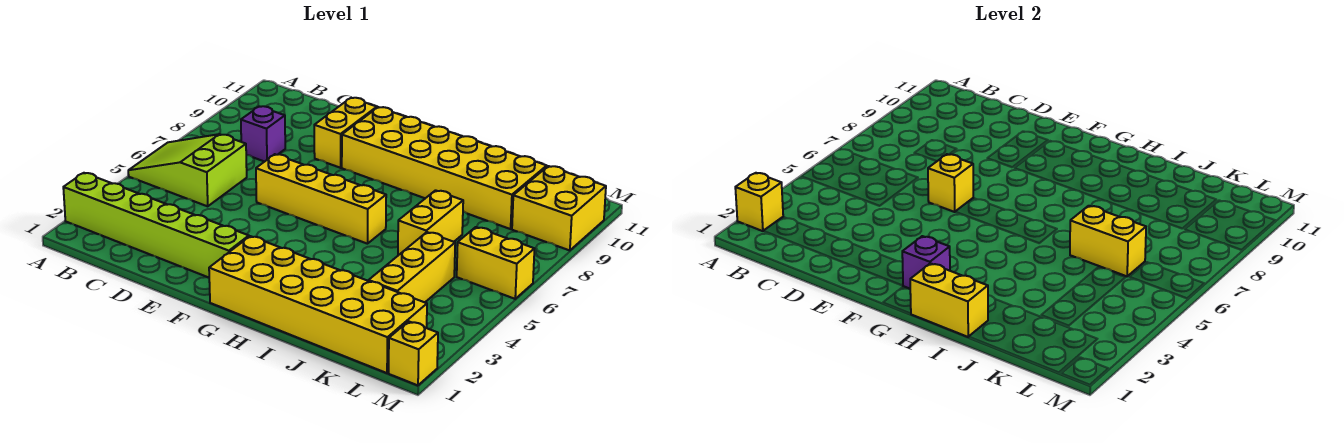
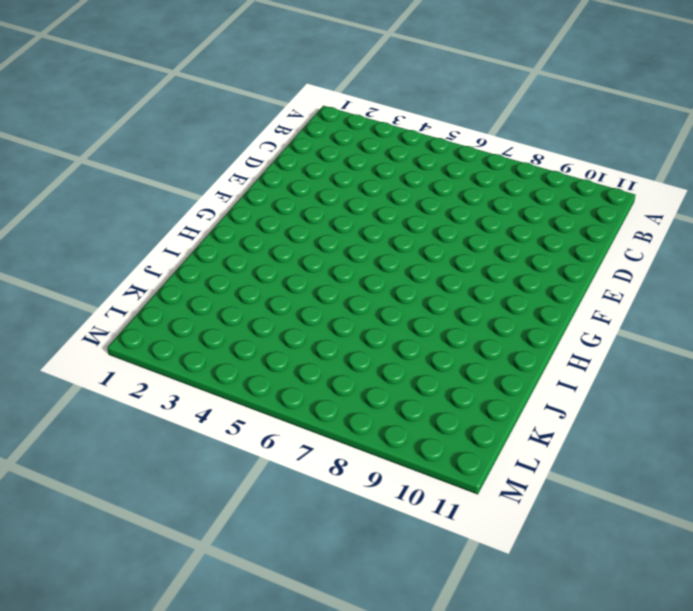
none -> lime 1x6 brick [63,173,249,278]
none -> lime 2x3 slope [128,134,247,206]
none -> purple 1x1 brick [241,106,285,162]

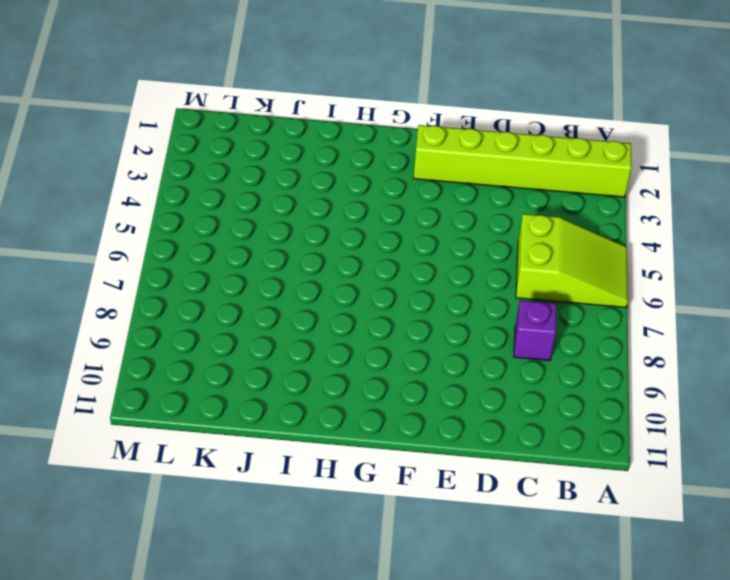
none -> yellow 1x4 brick [256,154,386,244]
none -> yellow 1x2 brick [314,98,377,168]
none -> yellow 2x6 brick [342,107,547,229]

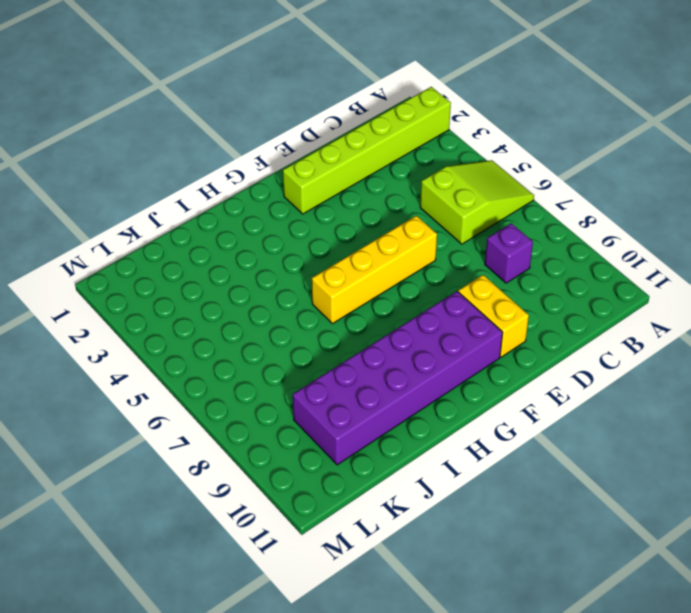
purple 2x6 brick [293,291,503,465] -> yellow 2x6 brick [342,107,547,229]
none -> yellow 2x6 brick [209,236,427,373]
none -> yellow 1x2 brick [398,190,463,255]
none -> yellow 1x3 brick [369,232,455,302]

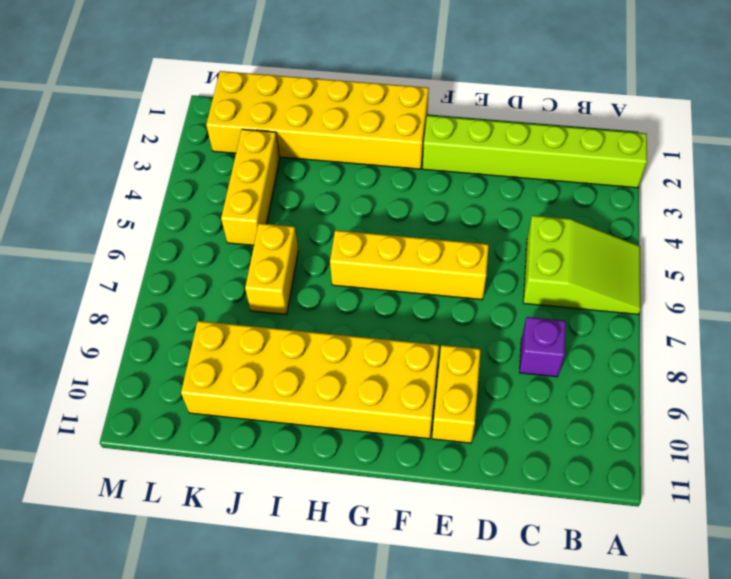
none -> yellow 1x2 brick [457,227,534,299]
none -> yellow 2x2 brick [512,166,606,250]
none -> yellow 1x1 brick [389,321,438,385]

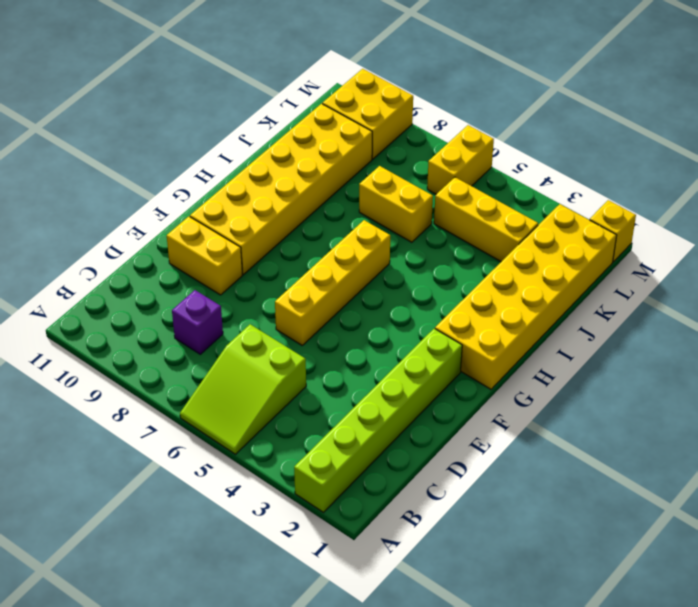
none -> yellow 1x1 brick [735,173,783,231]
none -> yellow 1x1 brick [928,154,973,212]
none -> purple 1x1 brick [902,236,950,289]

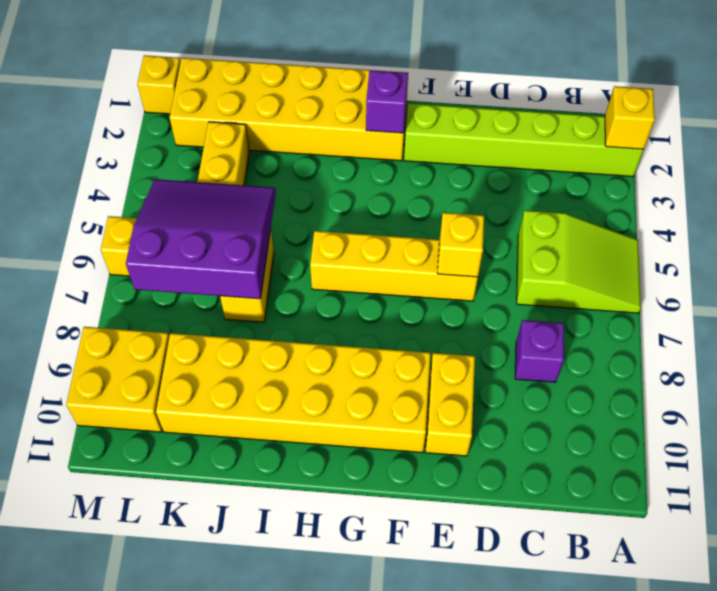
purple 3x3 slope [126,179,276,299] -> yellow 1x2 brick [1070,206,1146,276]
none -> yellow 1x2 brick [910,263,988,337]

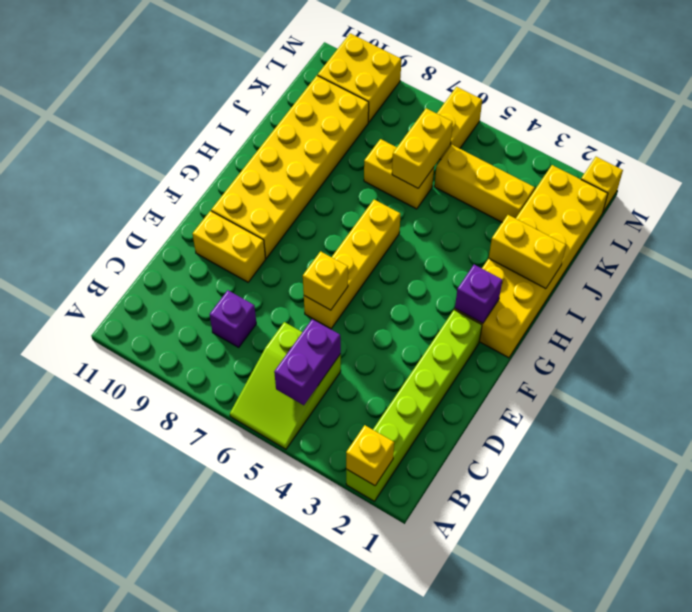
purple 1x2 brick [274,319,341,405] -> none
yellow 1x2 brick [489,215,566,289] -> yellow 1x2 brick turned to [910,263,988,337]

